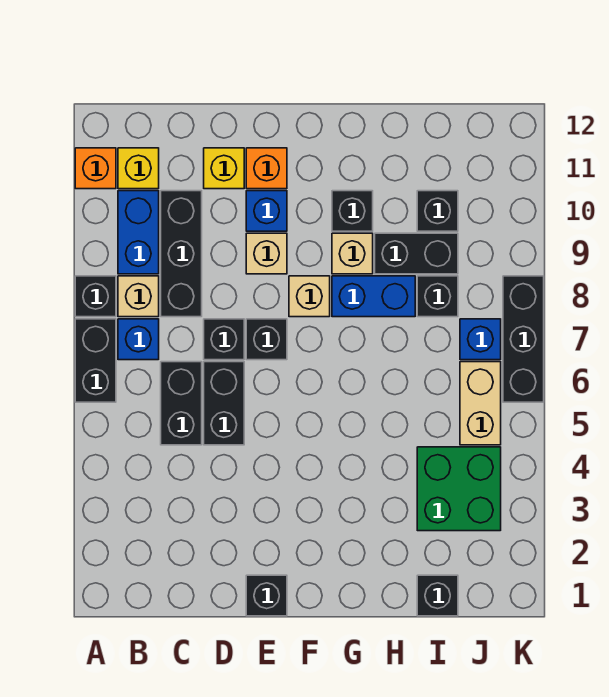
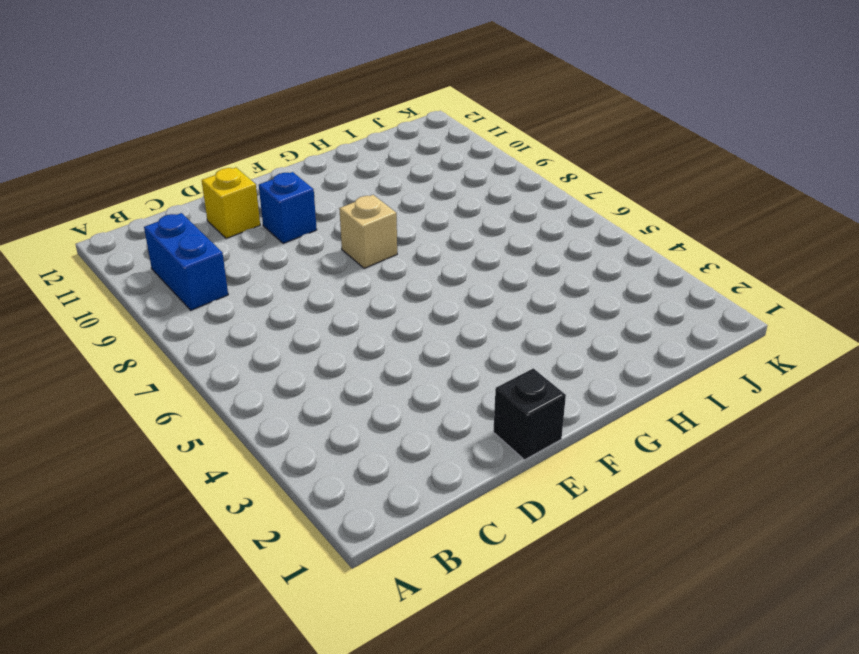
none -> black 1x2 brick [75,319,116,402]
none -> black 1x1 brick [75,276,116,317]
none -> orange 1x1 brick [75,148,116,189]

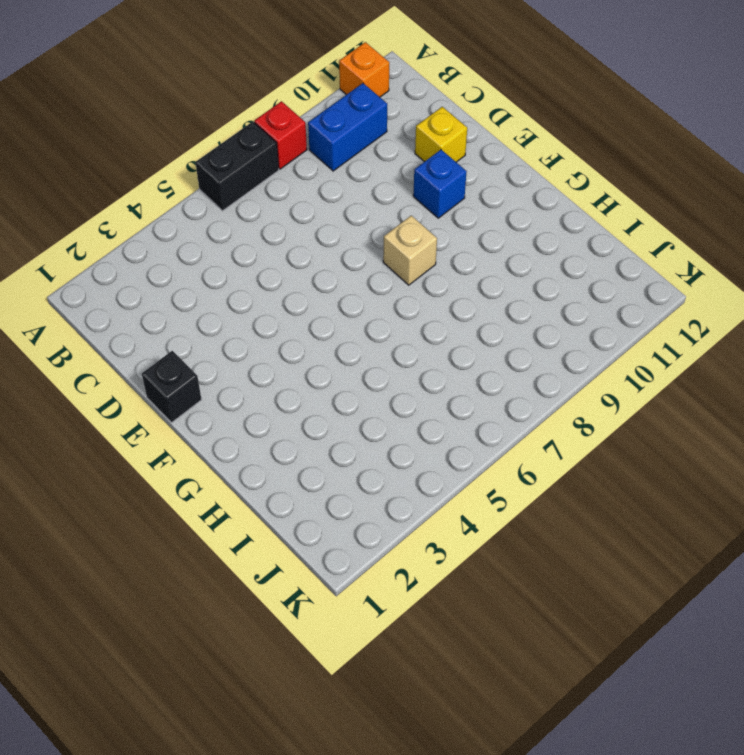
red 1x1 brick [254,101,307,169] -> black 1x1 brick [75,276,116,317]
none -> blue 1x1 brick [118,319,159,360]
none -> tan 1x1 brick [118,276,159,317]
none -> yellow 1x1 brick [118,148,159,189]

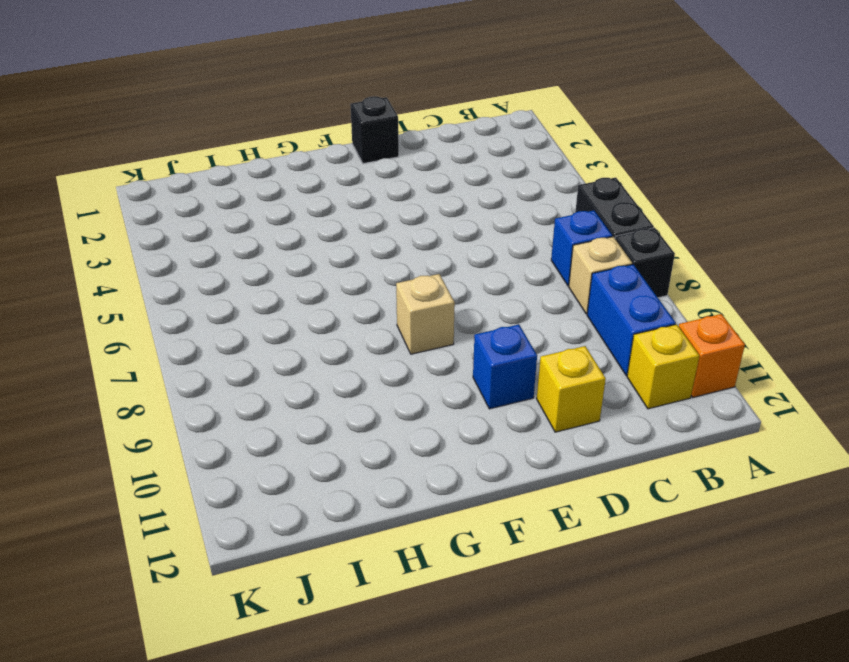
none -> black 1x2 brick [161,362,202,445]
none -> black 1x3 brick [161,191,202,317]
none -> black 1x2 brick [204,362,244,445]

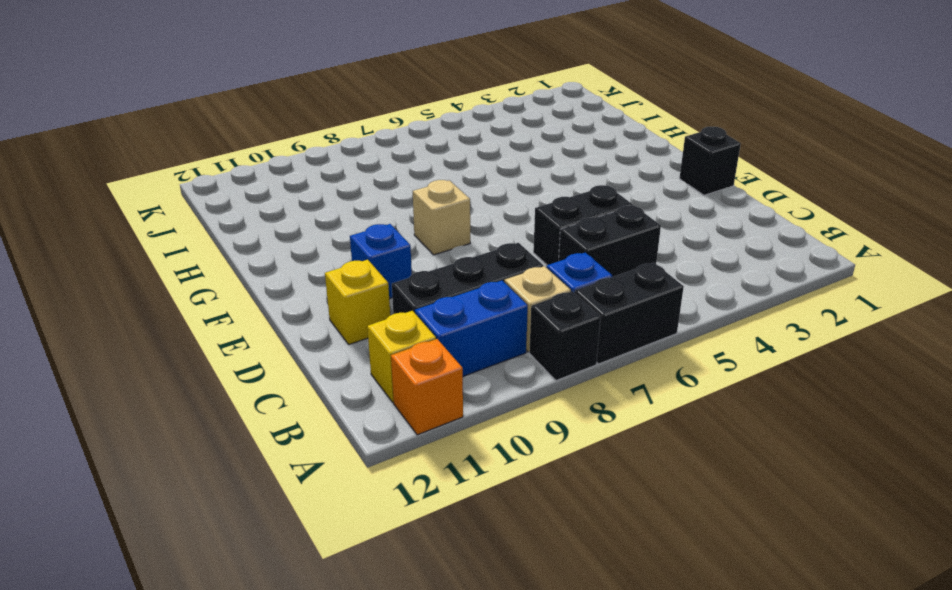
none -> black 1x1 brick [204,319,244,360]
none -> black 1x1 brick [246,319,287,360]
none -> tan 1x1 brick [246,233,287,274]

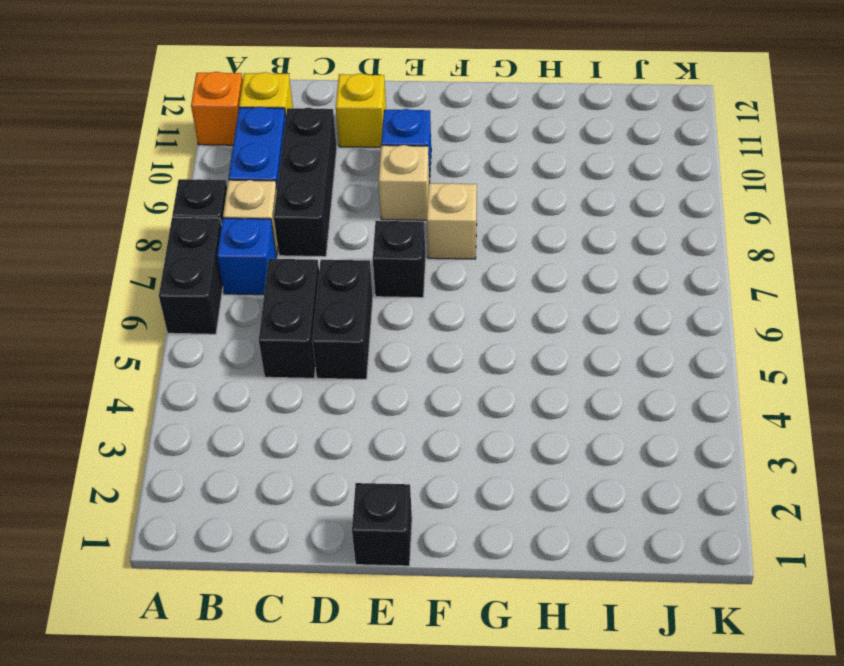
none -> black 1x1 brick [204,319,244,360]
none -> orange 1x1 brick [246,148,287,189]
none -> blue 1x2 brick [332,276,415,317]

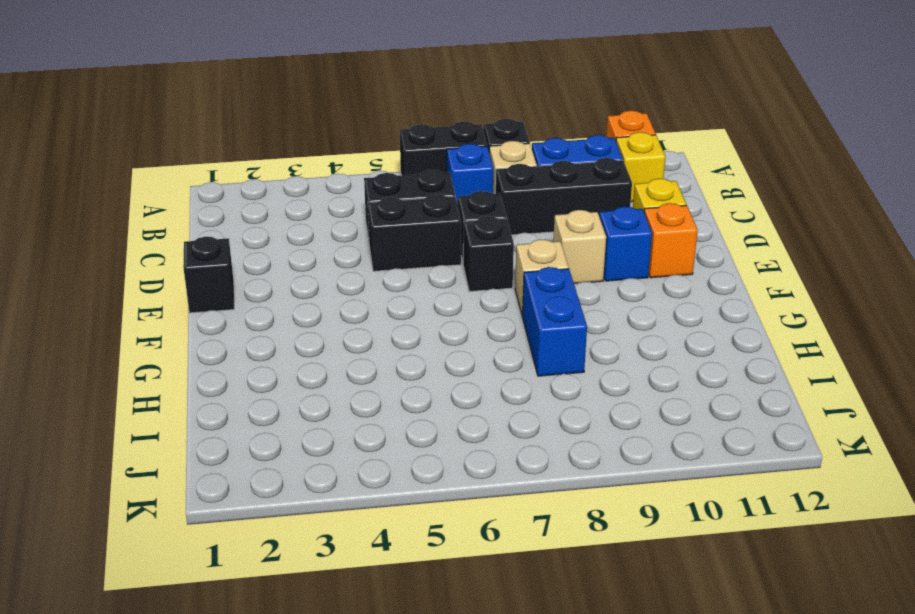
none -> tan 1x1 brick [332,233,373,274]
none -> black 1x1 brick [332,191,373,231]
none -> black 1x2 brick [375,233,458,274]

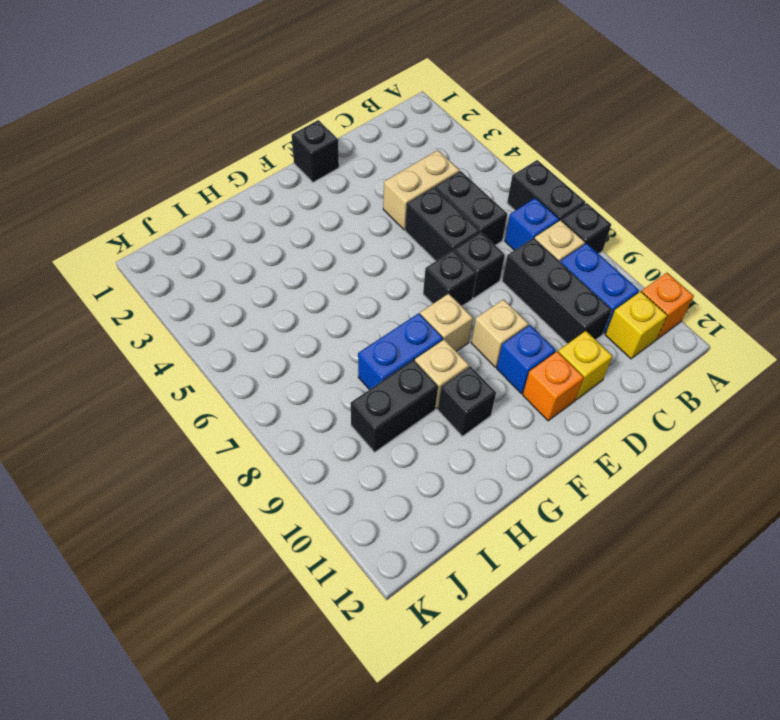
tan 1x2 brick [383,150,460,230] -> tan 1x2 brick turned to [460,362,501,445]
none -> black 1x1 brick [417,575,458,616]
none -> green 2x2 brick [417,447,501,531]
none -> black 1x1 brick [417,276,458,317]

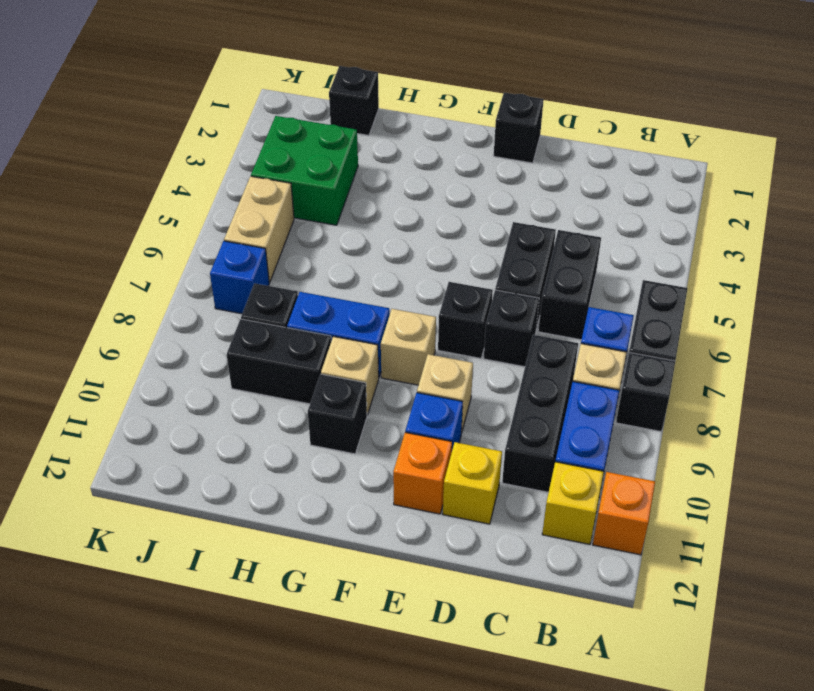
none -> black 1x1 brick [417,191,458,231]
none -> black 1x3 brick [503,276,544,402]

